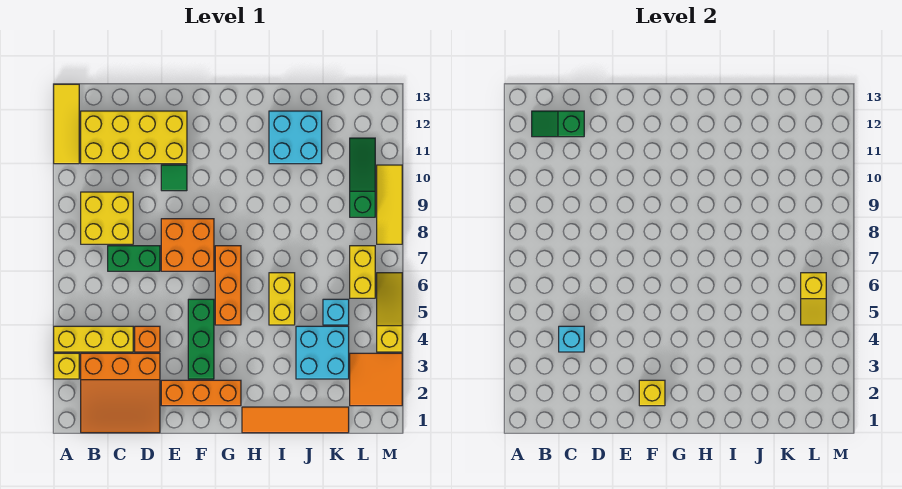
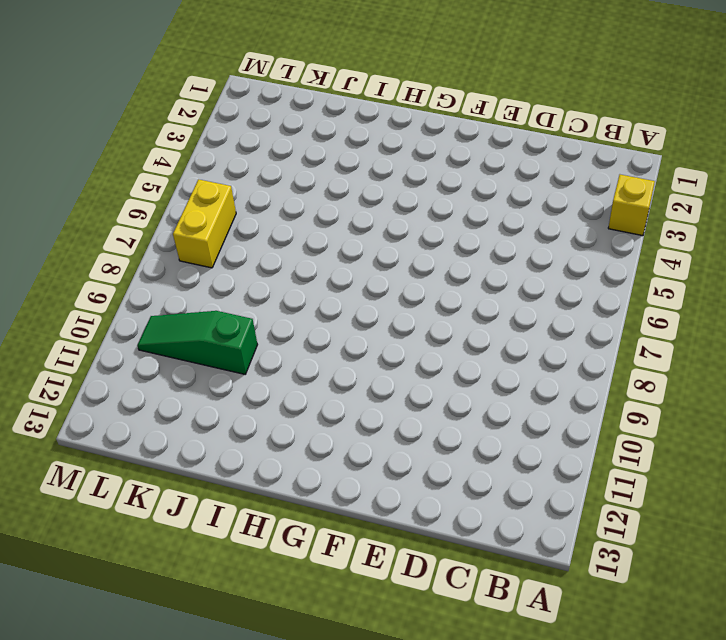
green 1x3 slope [137,311,258,374] -> green 1x3 slope turned to [350,138,375,217]
none -> yellow 1x3 brick [54,326,133,352]
none -> yellow 1x3 tile [54,84,79,164]
none -> orange 3x3 slope [81,353,160,433]

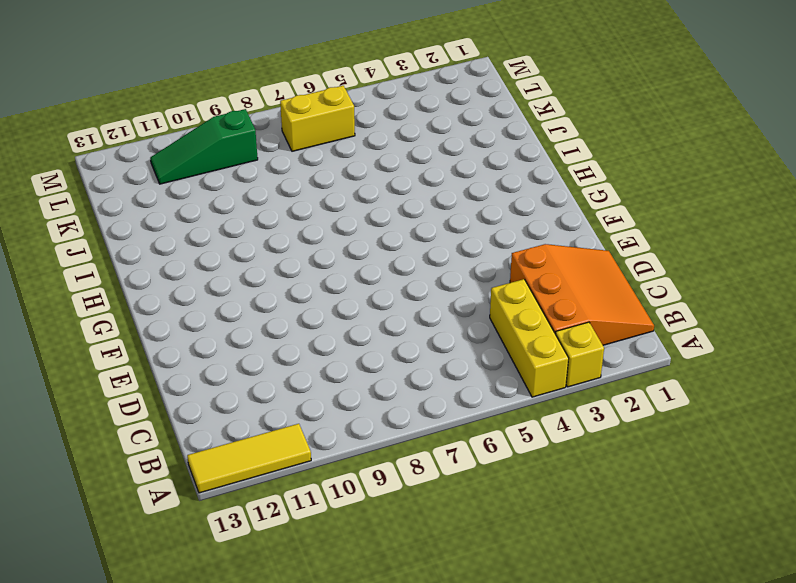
none -> yellow 2x2 brick [81,192,133,244]
none -> yellow 2x4 brick [81,111,187,164]
none -> green 1x2 brick [108,246,160,271]

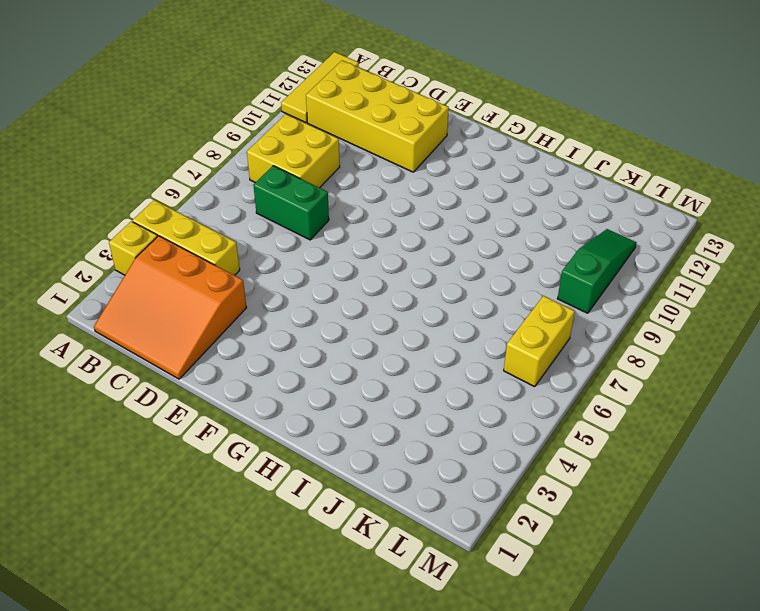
none -> orange 1x1 brick [135,326,160,352]
none -> orange 1x3 brick [161,380,241,406]
none -> orange 2x2 brick [161,219,214,271]

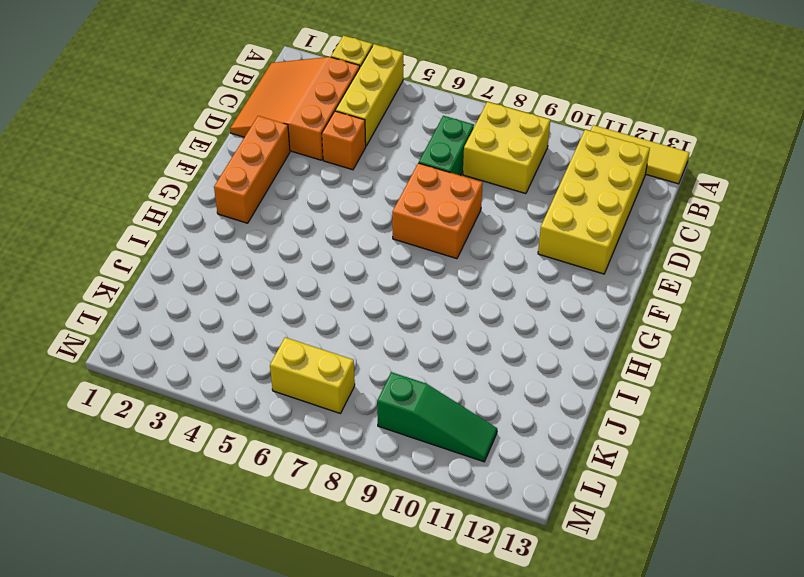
none -> green 1x1 tile [161,165,187,191]
none -> green 1x3 brick [188,299,214,379]
none -> orange 1x3 brick [215,246,241,325]

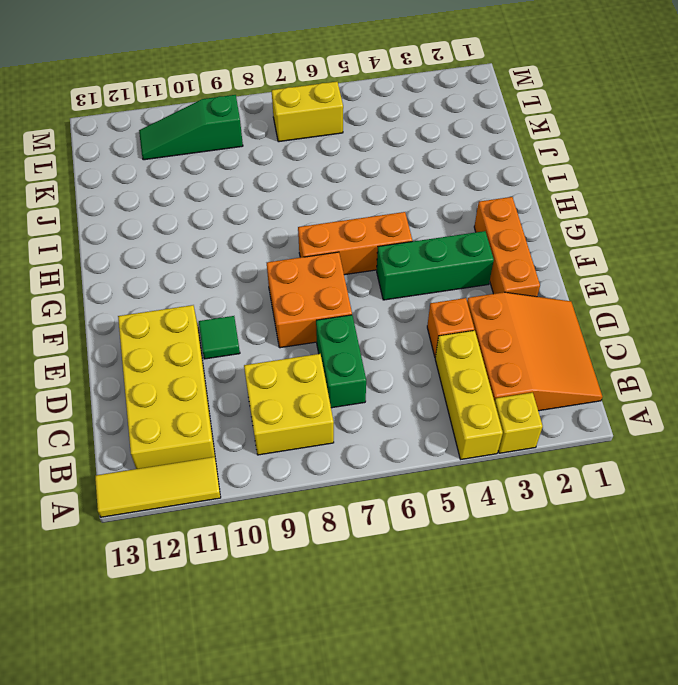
none -> orange 1x4 tile [242,407,349,433]
none -> yellow 1x2 brick [269,273,295,325]
none -> cyan 2x2 brick [269,111,322,164]

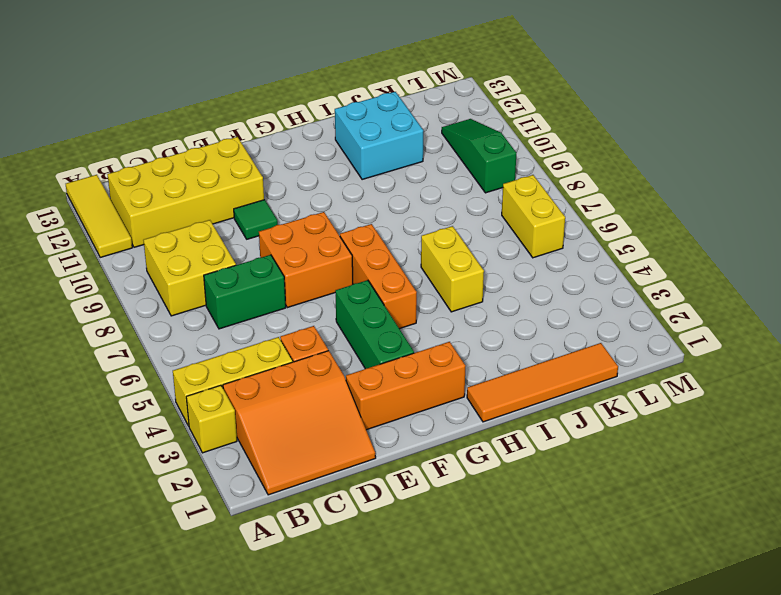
none -> cyan 2x2 brick [296,326,349,379]
none -> cyan 1x1 brick [323,299,349,325]
none -> orange 2x2 tile [350,353,402,406]

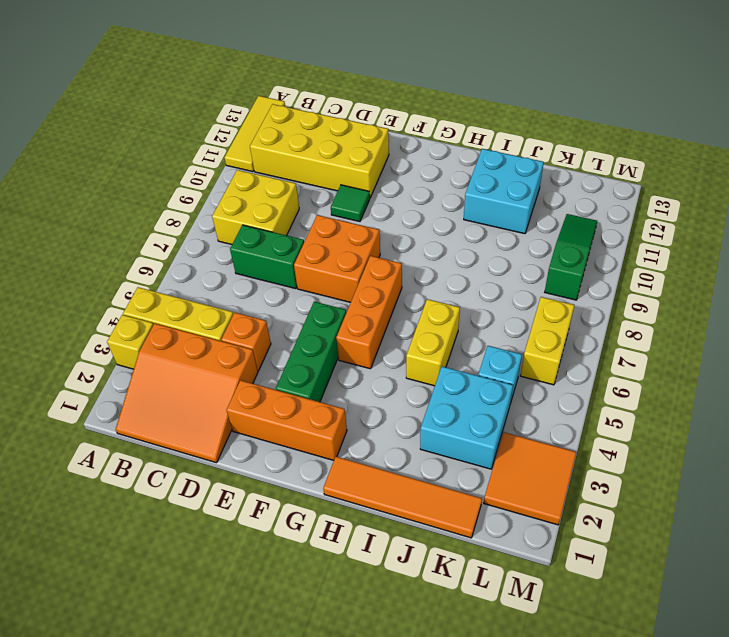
none -> yellow 1x3 slope [377,273,402,352]
none -> yellow 1x3 tile [377,165,402,244]
none -> green 1x2 slope [532,111,584,137]

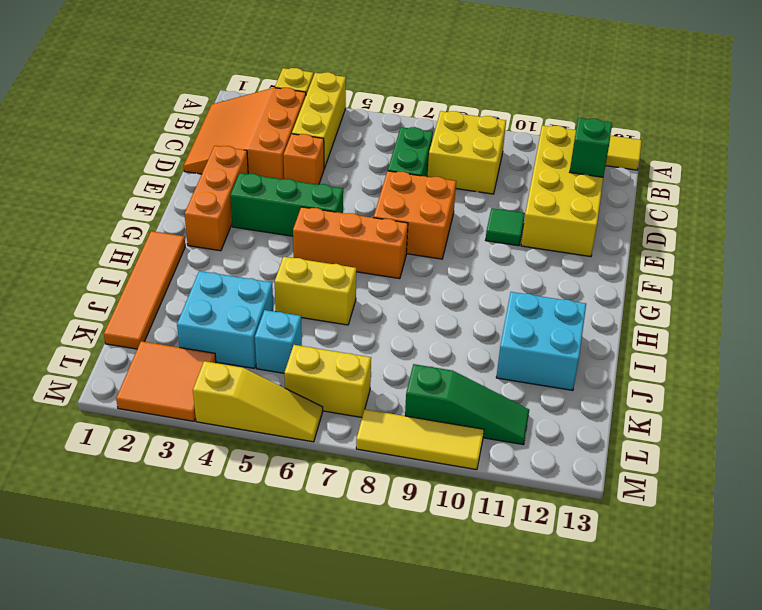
none -> cyan 1x1 brick [559,326,584,352]
none -> yellow 1x1 brick [639,380,665,406]
none -> yellow 1x2 slope [801,273,826,325]

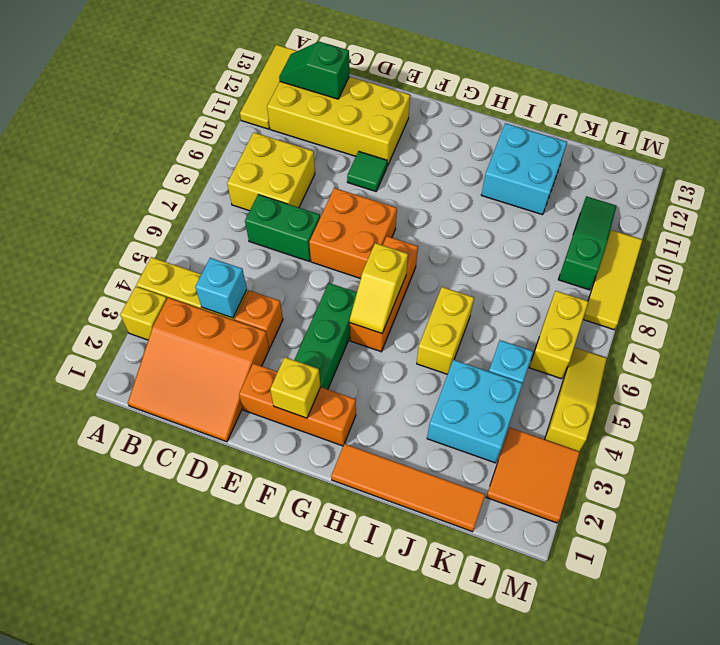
yellow 1x2 slope [350,243,408,333] -> yellow 1x2 slope moved to [801,273,826,325]

